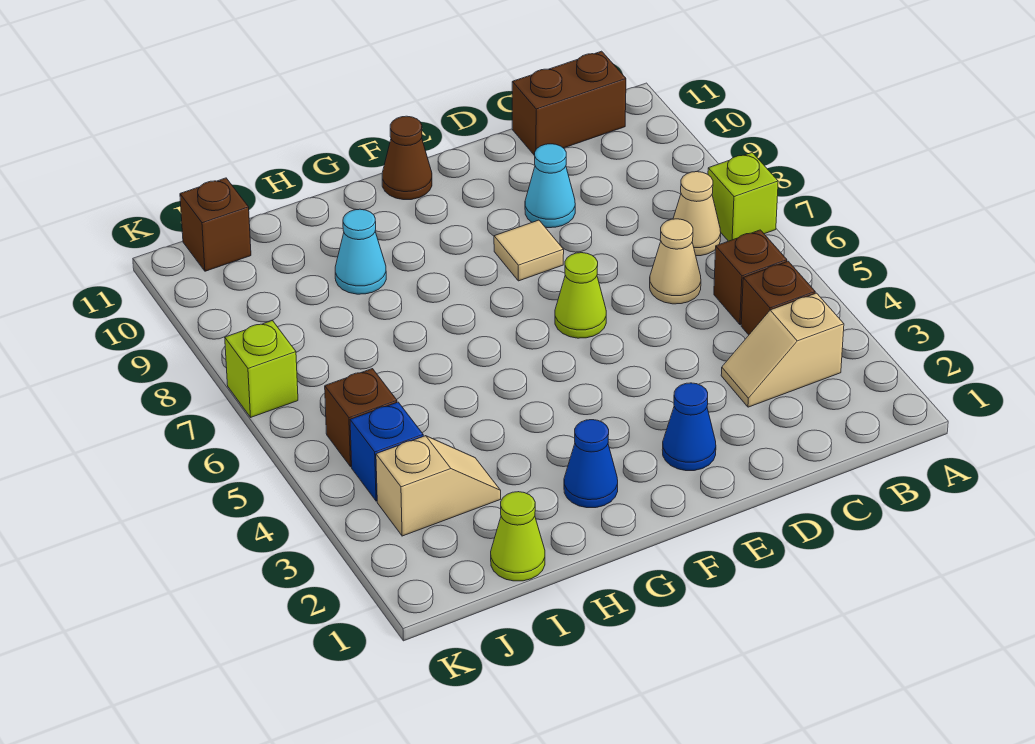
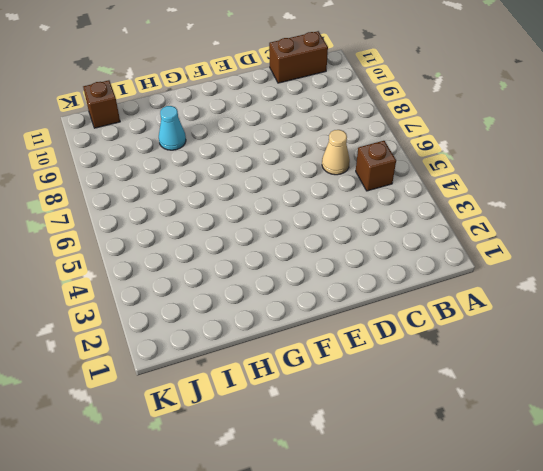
none -> lime 1x1 brick [708,153,778,241]
none -> tan 1x2 slope [721,293,844,407]
none -> brown 1x1 brick [741,261,815,335]

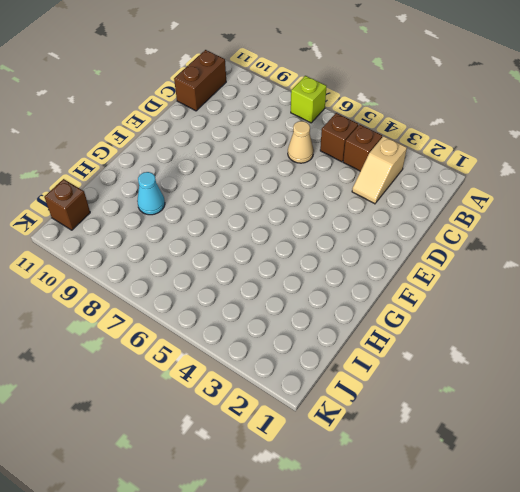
none -> tan 1x1 cone [673,172,721,256]
none -> cyan 1x1 cone [525,144,575,228]
none -> blue 1x1 cone [662,383,716,471]

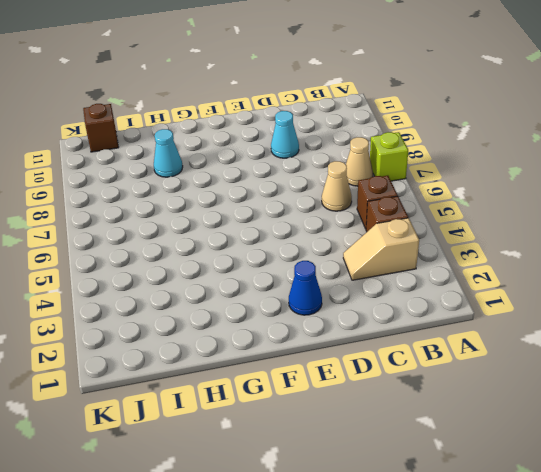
none -> brown 1x2 brick [512,51,626,156]
none -> lime 1x1 cone [555,253,606,338]
none -> tan 1x1 tile [494,220,564,281]

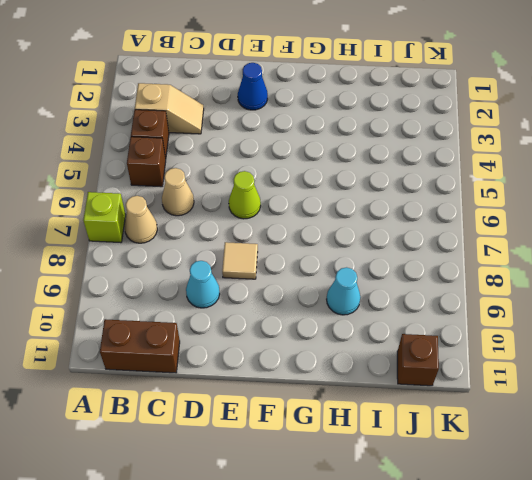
none -> brown 1x1 cone [382,116,432,200]
none -> blue 1x1 cone [564,420,618,508]
none -> lime 1x1 cone [491,492,545,581]

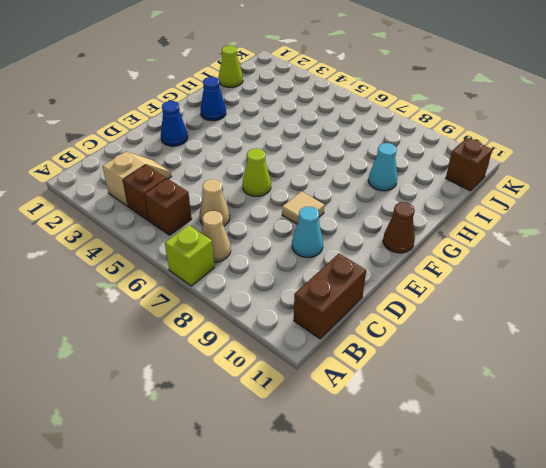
none -> tan 1x2 slope [376,436,501,536]
none -> blue 1x1 brick [350,402,423,501]
none -> brown 1x1 brick [325,369,397,467]

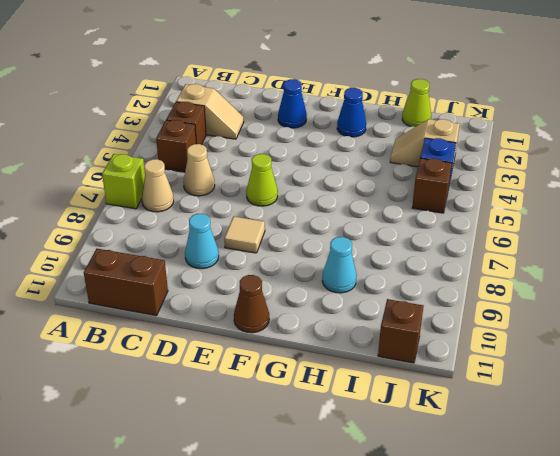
none -> lime 1x1 brick [225,320,298,417]

